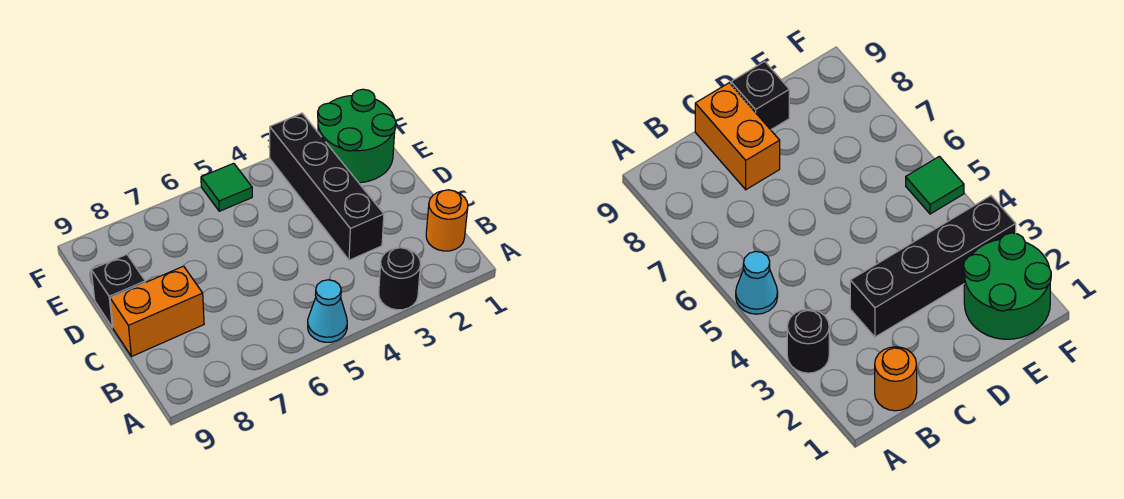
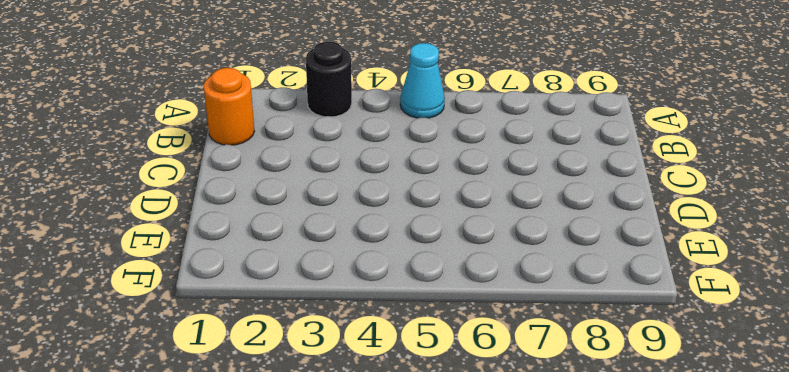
none -> black 1x4 brick [270,113,384,260]
none -> orange 1x2 brick [110,266,204,357]

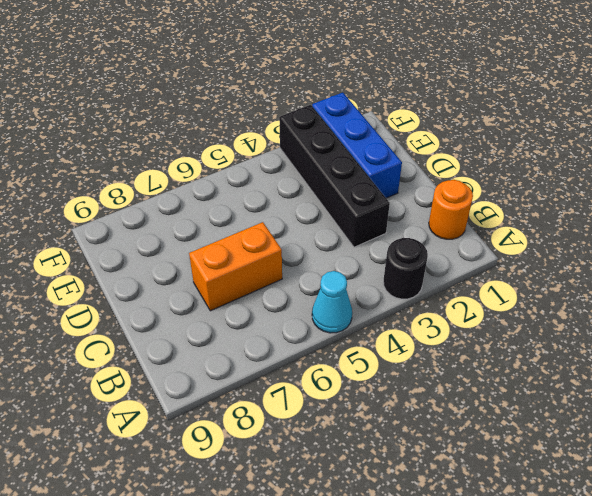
orange 1x2 brick [189,222,282,311] -> orange 1x2 brick moved to [110,266,204,357]
blue 1x3 brick [312,93,402,198] -> green 2x2 round brick [318,89,396,183]
none -> black 1x1 brick [91,254,145,328]
none -> green 1x1 tile [201,163,252,211]

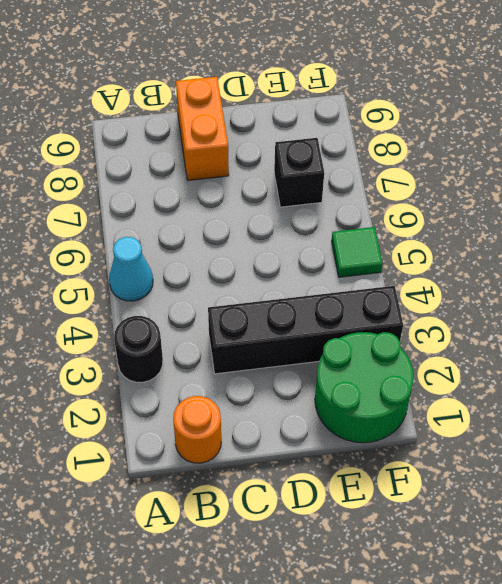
black 1x1 brick [274,138,324,207] -> black 1x1 brick moved to [91,254,145,328]

